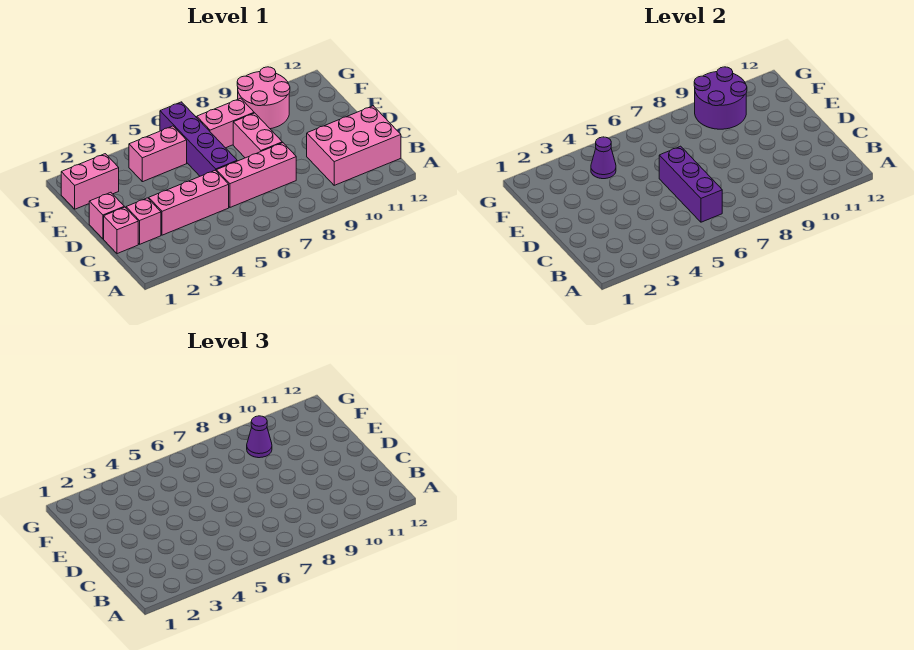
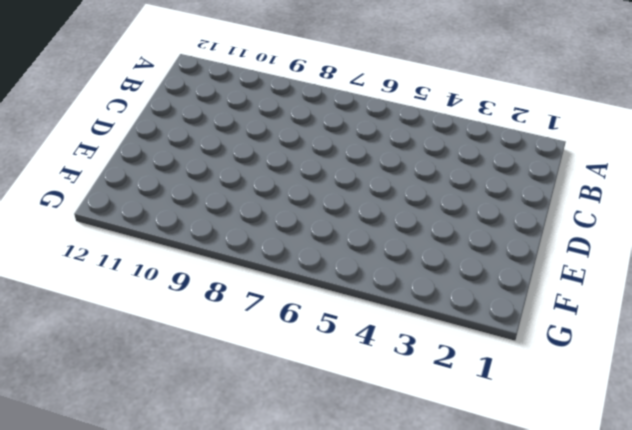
none -> pink 2x3 brick [307,106,401,185]
none -> pink 1x1 brick [104,207,138,254]
none -> pink 1x1 brick [126,198,161,244]

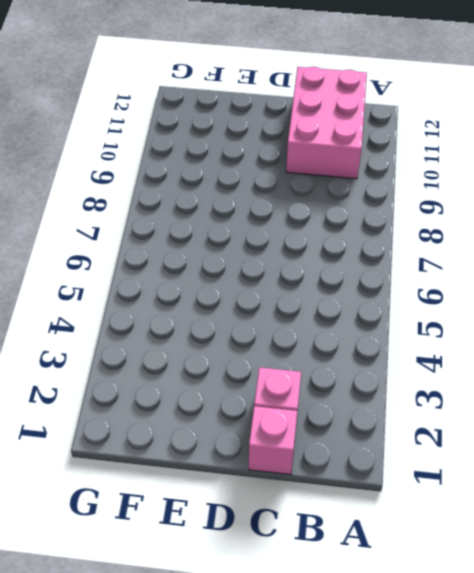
none -> pink 1x3 brick [149,170,229,235]
none -> pink 1x3 brick [216,143,296,207]
none -> pink 1x1 brick [89,192,124,239]

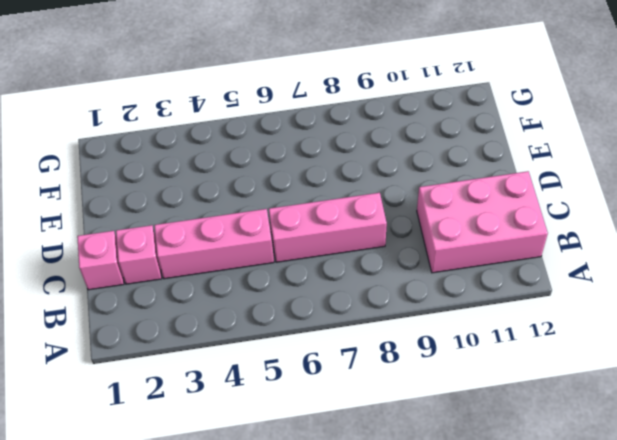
none -> pink 1x1 brick [89,192,124,239]
none -> purple 1x4 brick [160,102,237,176]
none -> pink 1x2 brick [233,113,282,158]

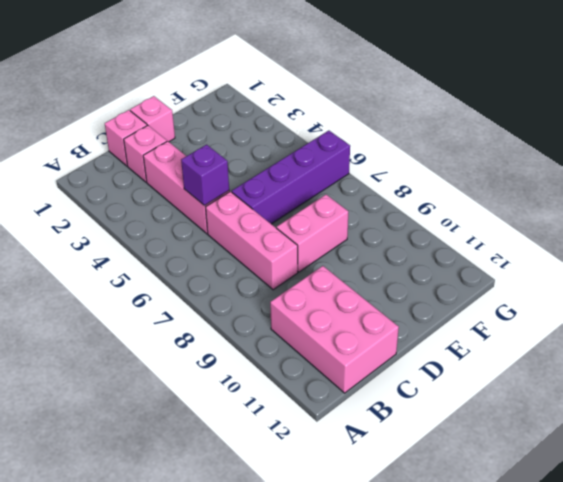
purple 1x1 brick [181,145,229,206] -> none
none -> pink 1x2 brick [61,154,119,209]
none -> pink 1x2 brick [129,126,187,182]
none -> pink 1x2 brick [197,98,254,148]

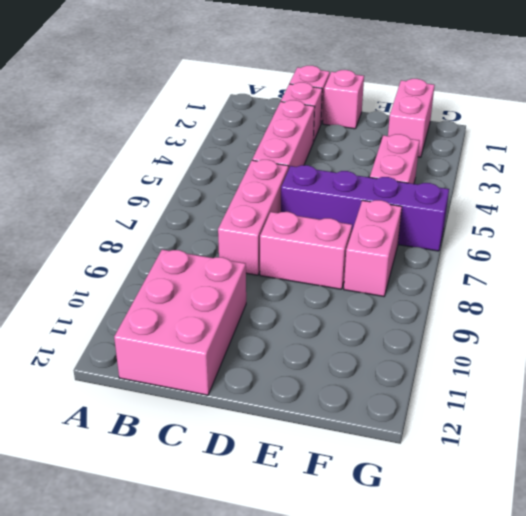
none -> pink 2x2 round brick [237,67,290,129]
none -> purple 1x3 brick [659,146,722,222]
none -> purple 1x1 cone [591,137,616,179]

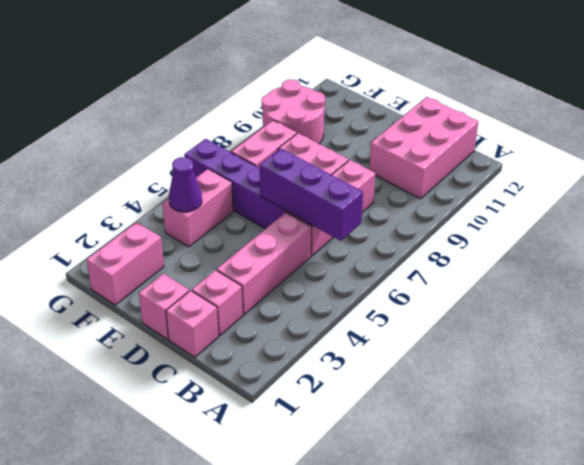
none -> purple 2x2 round brick [694,67,747,129]
none -> purple 1x1 cone [247,416,272,458]

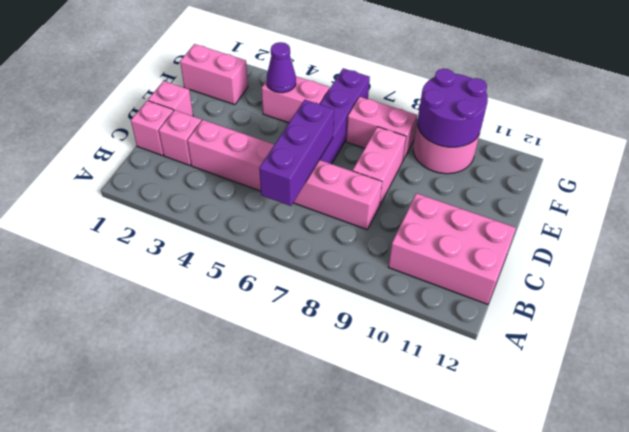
none -> purple 1x1 cone [247,416,272,458]

